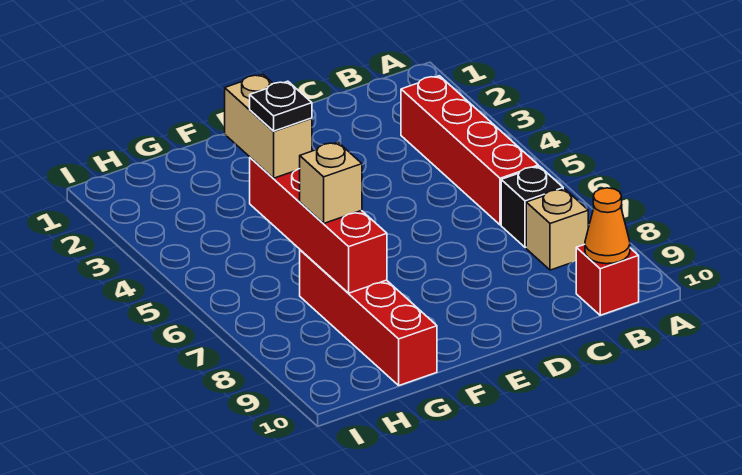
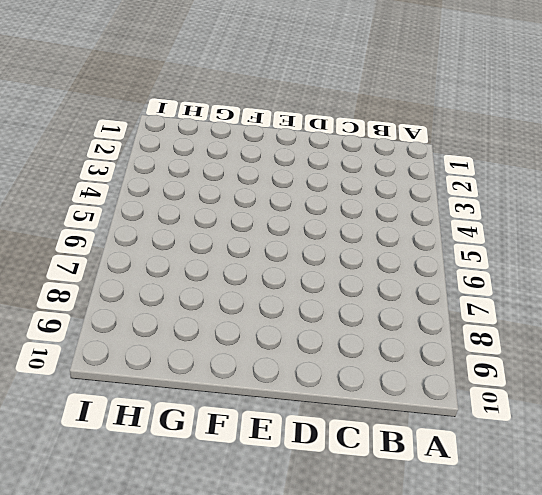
none -> red 1x4 brick [401,76,538,225]
none -> black 1x1 brick [501,166,563,248]

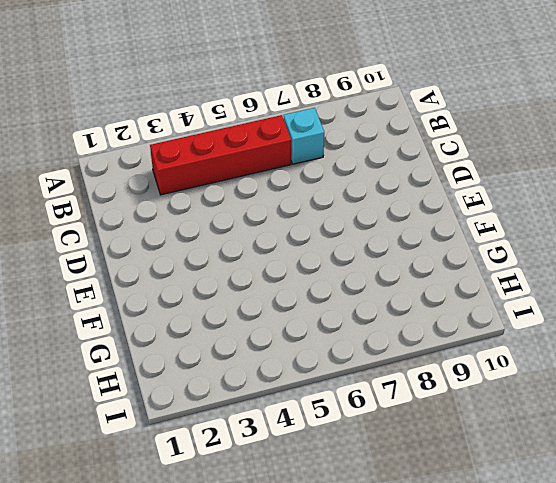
cyan 1x1 brick [284,108,324,164] -> black 1x1 brick [501,166,563,248]
none -> tan 1x1 brick [526,189,588,270]
none -> red 1x1 brick [576,244,639,315]

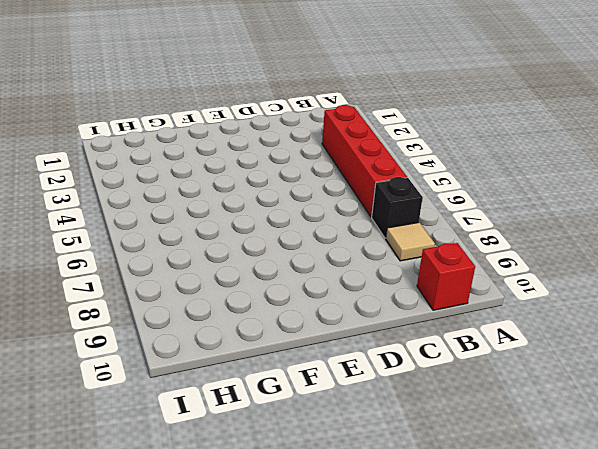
tan 1x1 tile [386,222,435,261] -> tan 1x1 brick [526,189,588,270]
none -> red 1x4 brick [300,250,437,385]
none -> orange 1x1 cone [585,188,630,264]

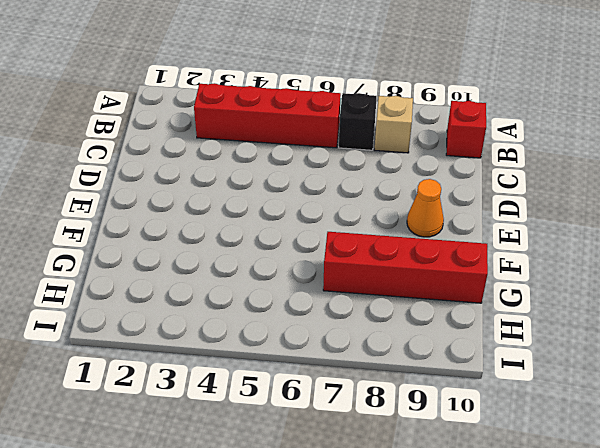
orange 1x1 cone [407,179,444,237] -> orange 1x1 cone moved to [585,188,630,264]
none -> red 1x4 brick [250,158,387,293]
none -> tan 1x2 brick [225,74,312,178]

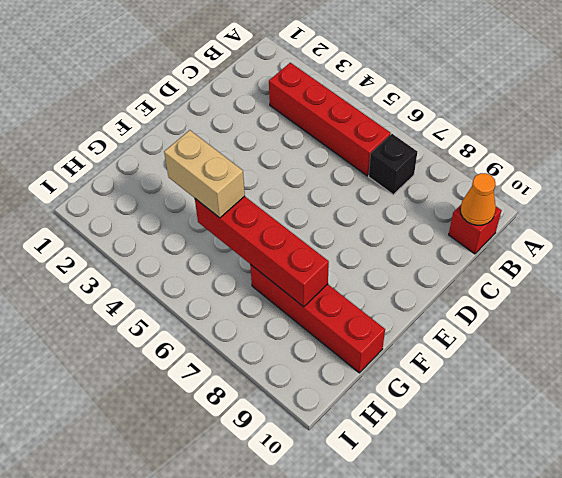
none -> tan 1x1 brick [526,189,588,270]
none -> tan 1x1 brick [300,142,362,224]

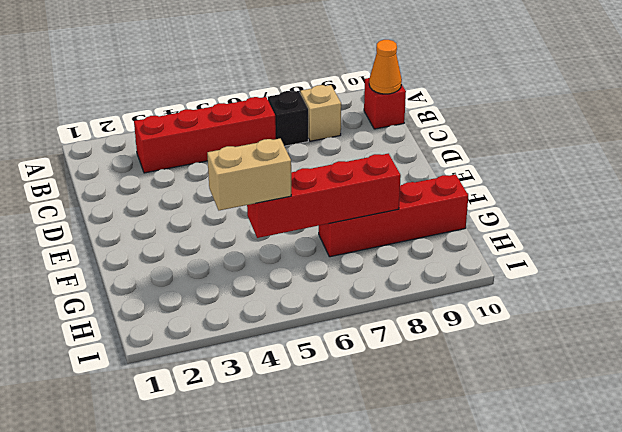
none -> tan 1x1 brick [300,142,362,224]
none -> black 1x1 plate [250,81,312,131]

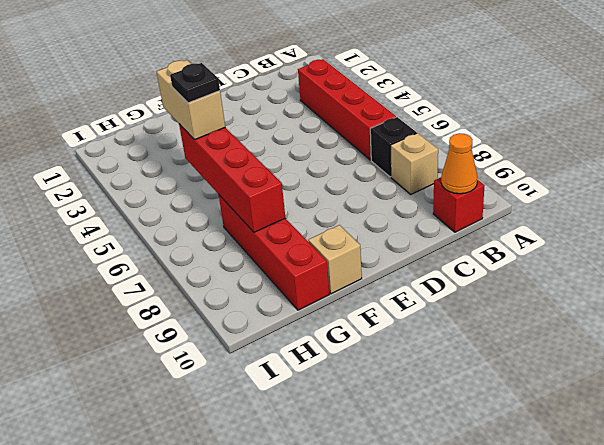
tan 1x1 brick [308,225,362,294] -> tan 1x1 brick moved to [300,142,362,224]

